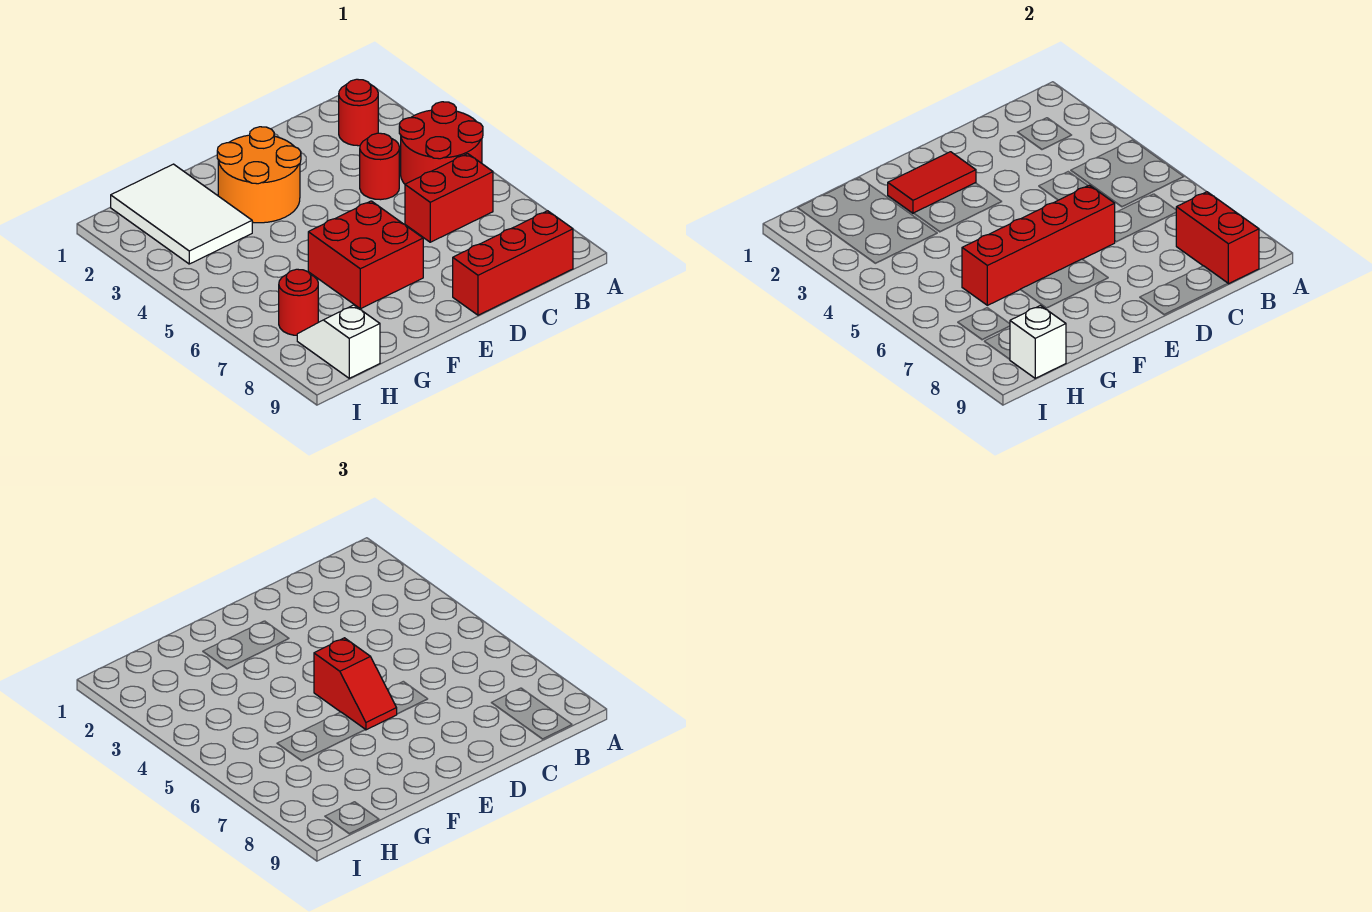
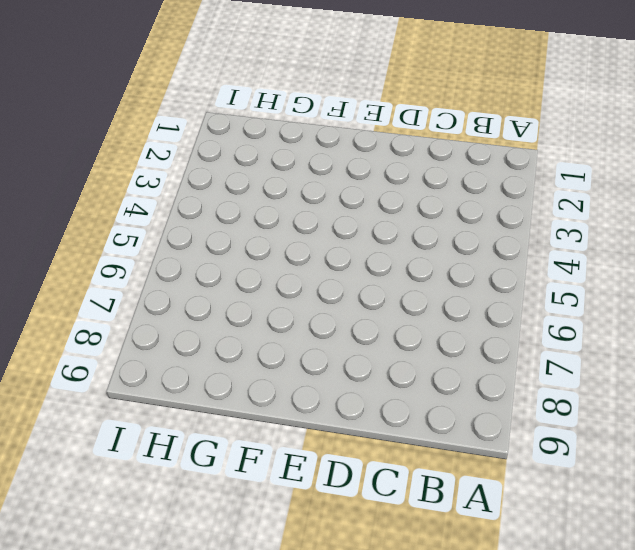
none -> red 2x2 round brick [399,102,483,184]
none -> red 1x1 round brick [339,79,378,146]
none -> red 1x2 brick [405,154,493,242]

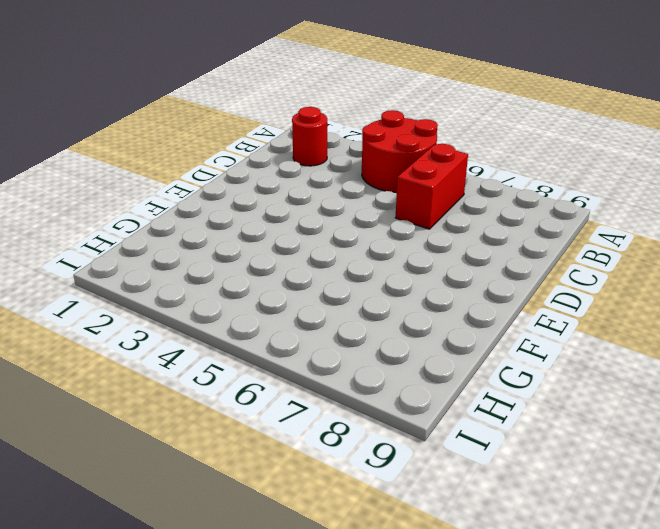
none -> red 1x3 brick [453,211,573,315]
none -> red 1x1 round brick [360,133,399,200]
none -> orange 2x2 round brick [217,127,301,223]

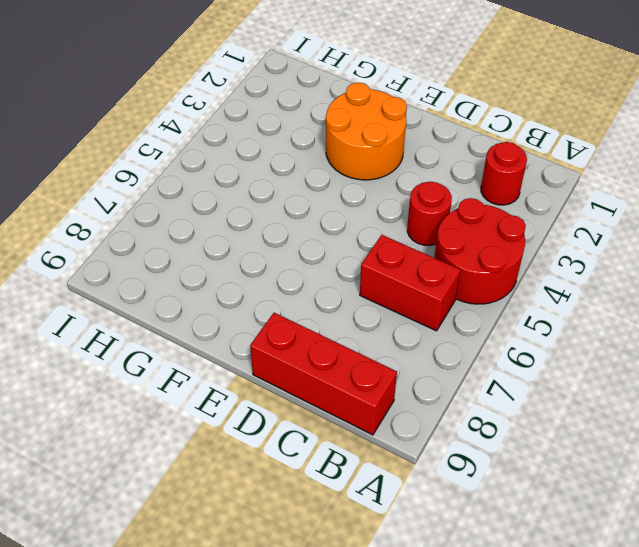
none -> red 2x2 brick [308,201,423,309]
none -> white 2x3 tile [111,164,252,264]
none -> red 1x1 round brick [279,269,318,335]

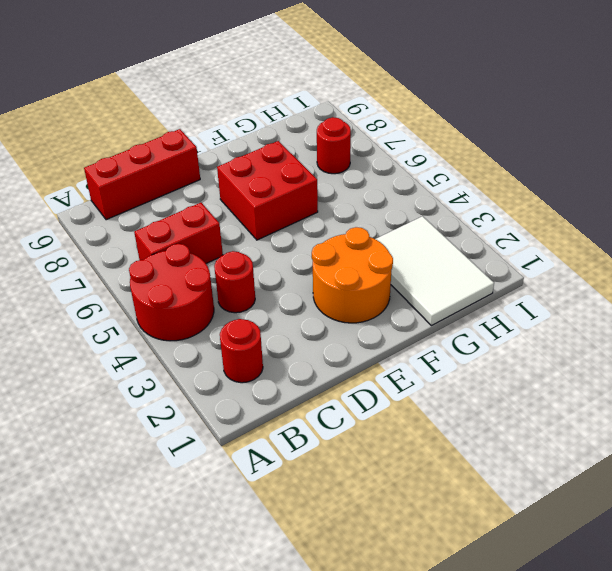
none -> white 1x2 slope [297,305,380,378]
none -> red 1x2 brick [1176,192,1259,284]
none -> red 1x4 brick [962,185,1115,305]

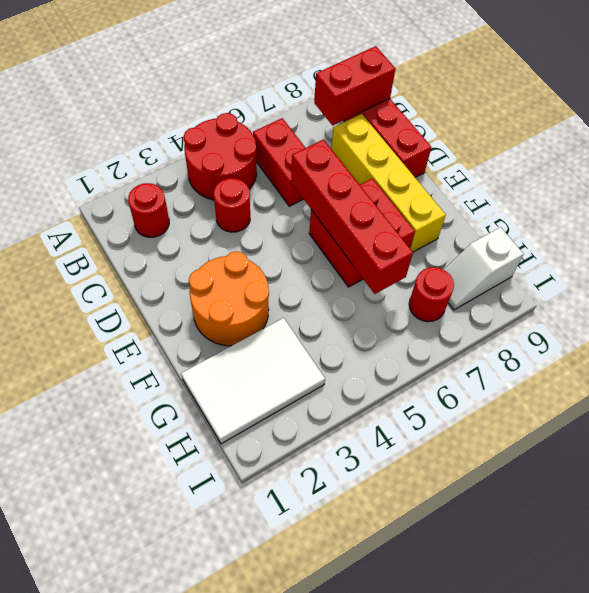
yellow 1x4 brick [331,114,446,252] -> none
none -> red 1x2 tile [888,152,976,213]
none -> white 1x1 brick [1010,306,1066,378]
none -> red 1x2 slope [314,638,397,730]

